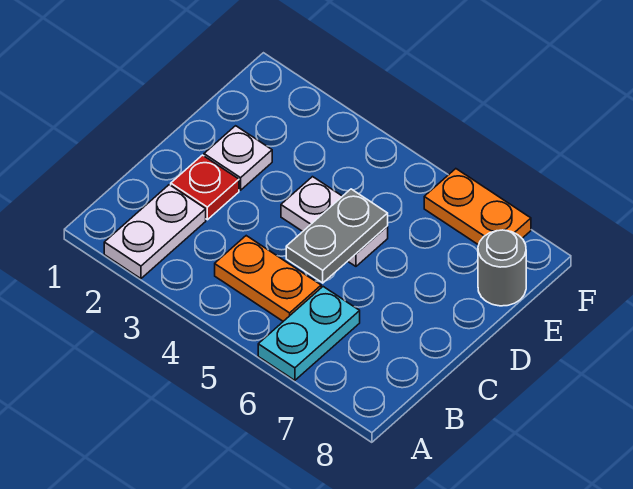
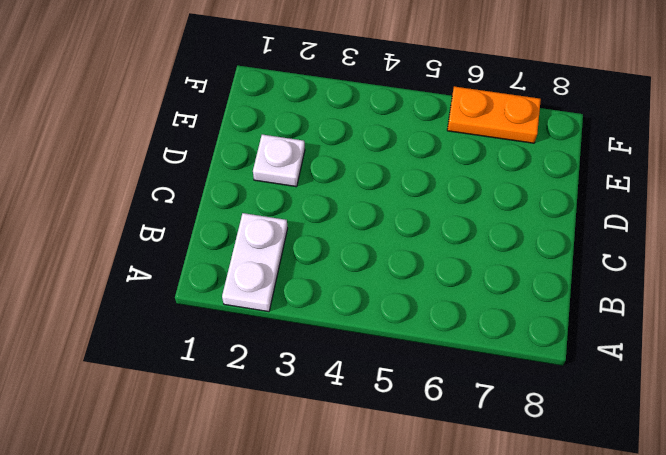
none -> cyan 1x2 plate [258,287,360,380]
none -> orange 1x2 plate [215,236,321,321]

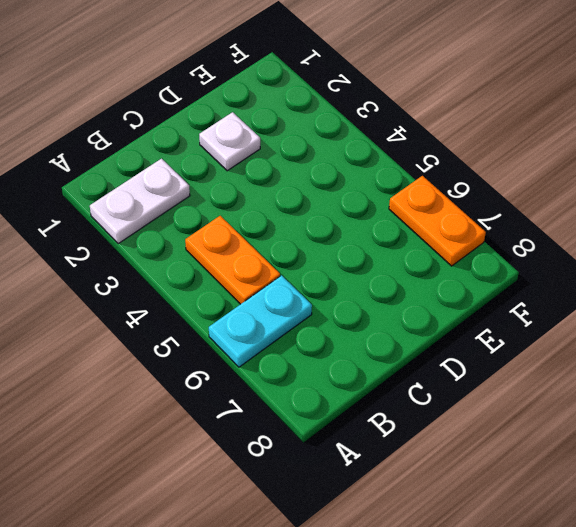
none -> red 1x1 plate [171,155,239,220]
none -> white 1x2 plate [281,177,388,266]

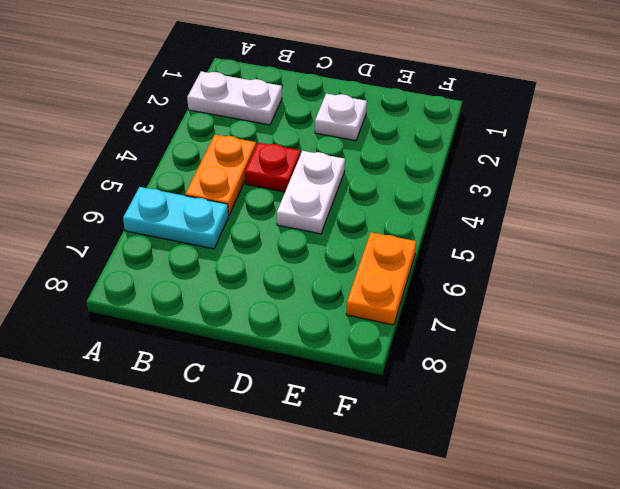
red 1x1 plate [245,143,300,192] -> red 1x1 plate moved to [171,155,239,220]
none -> grey 1x1 round brick [478,230,526,306]
none -> grey 1x2 plate [286,189,388,283]

